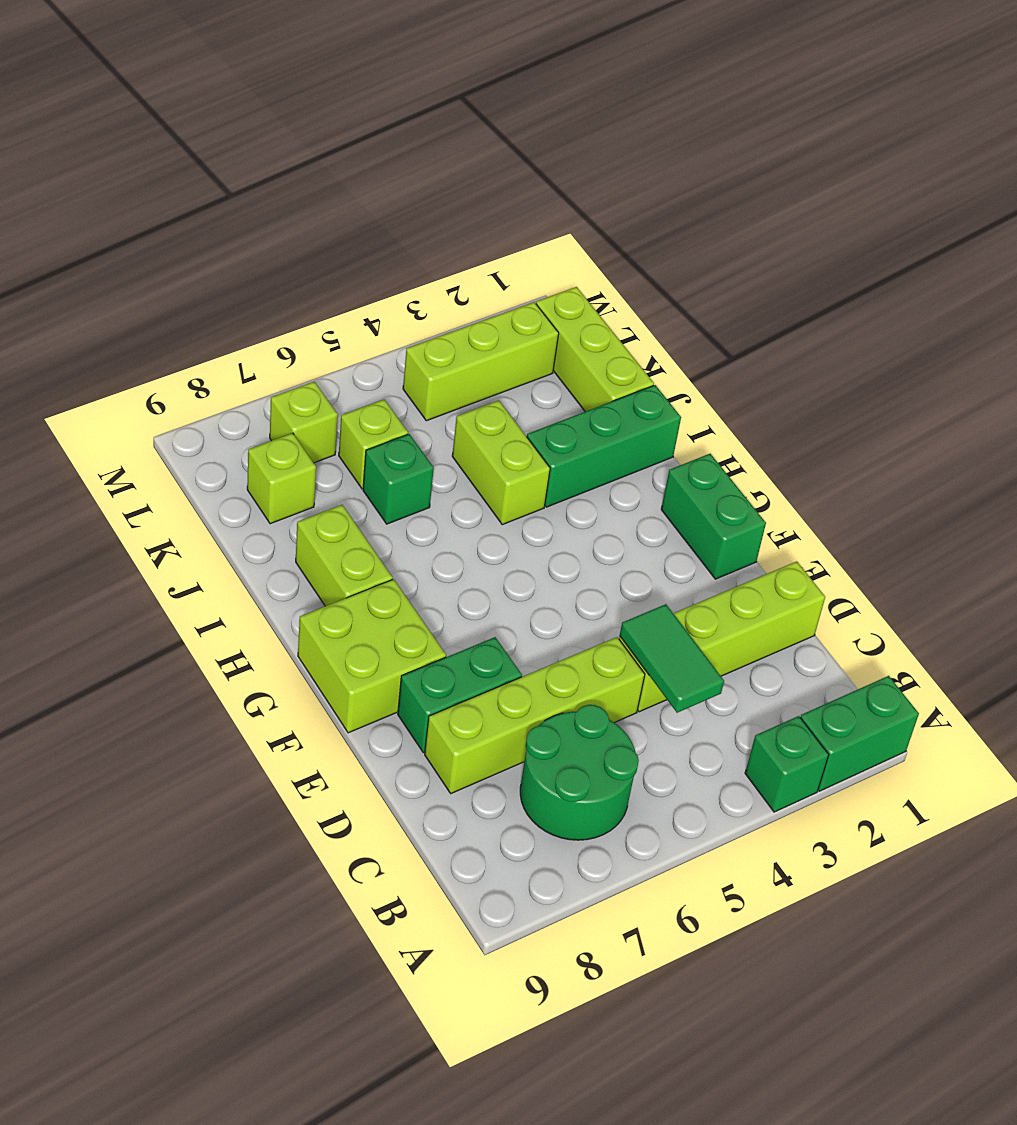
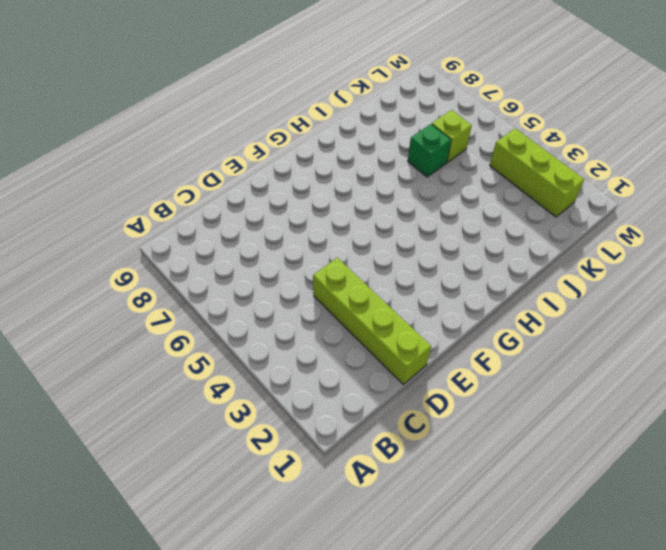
none -> green 1x2 brick [800,676,919,791]
none -> green 1x1 brick [745,716,829,812]
none -> green 2x2 round brick [520,705,639,840]

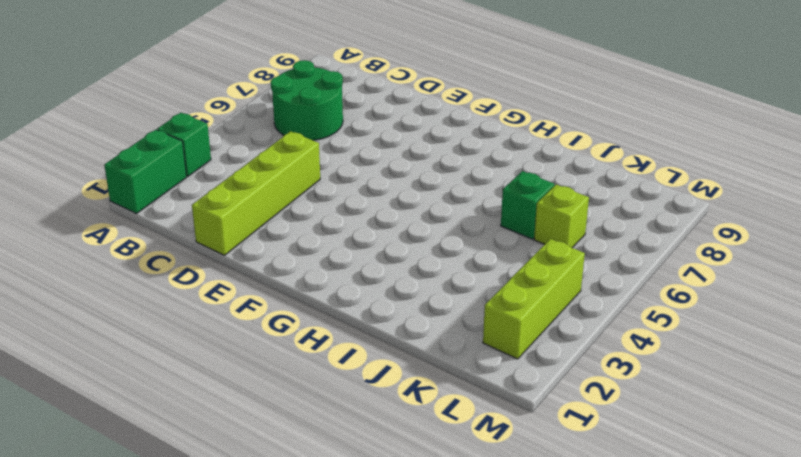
none -> lime 1x4 brick [425,637,645,793]
none -> green 1x2 brick [398,637,522,753]
none -> green 1x2 brick [661,454,766,579]

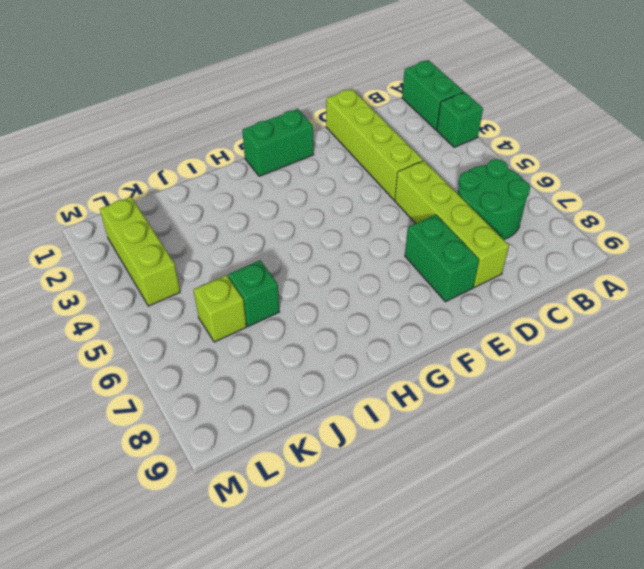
none -> lime 2x2 brick [298,579,446,733]
none -> lime 1x2 brick [296,505,393,606]
none -> green 1x3 brick [527,385,681,507]

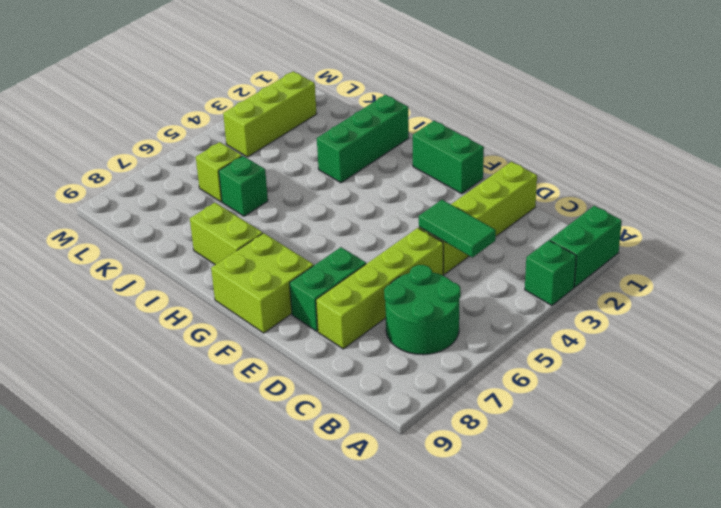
none -> lime 1x2 brick [452,400,550,525]
none -> lime 1x3 brick [536,287,654,412]
none -> lime 1x1 brick [247,433,316,524]

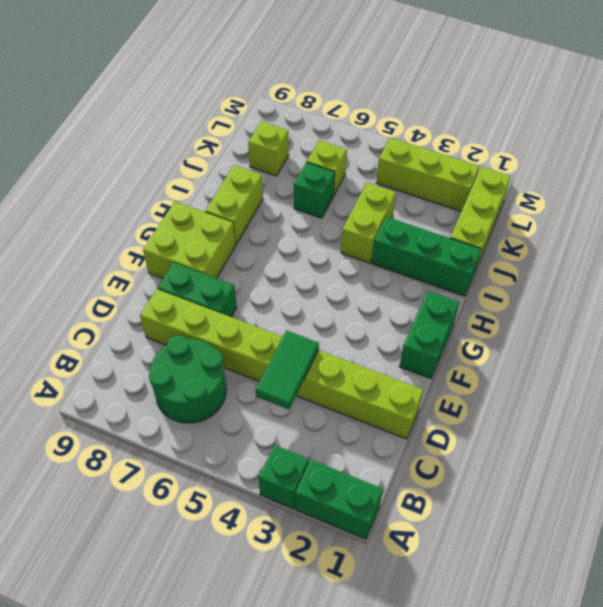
none -> lime 1x1 brick [270,382,338,463]

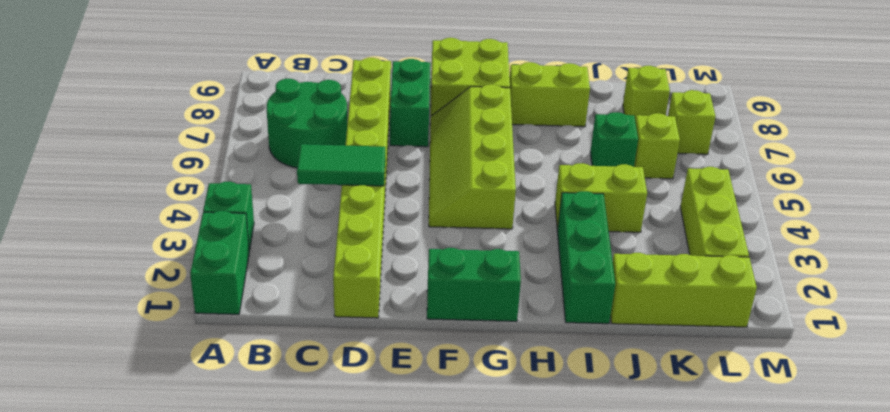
lime 2x4 slope [429,84,516,229] -> none

